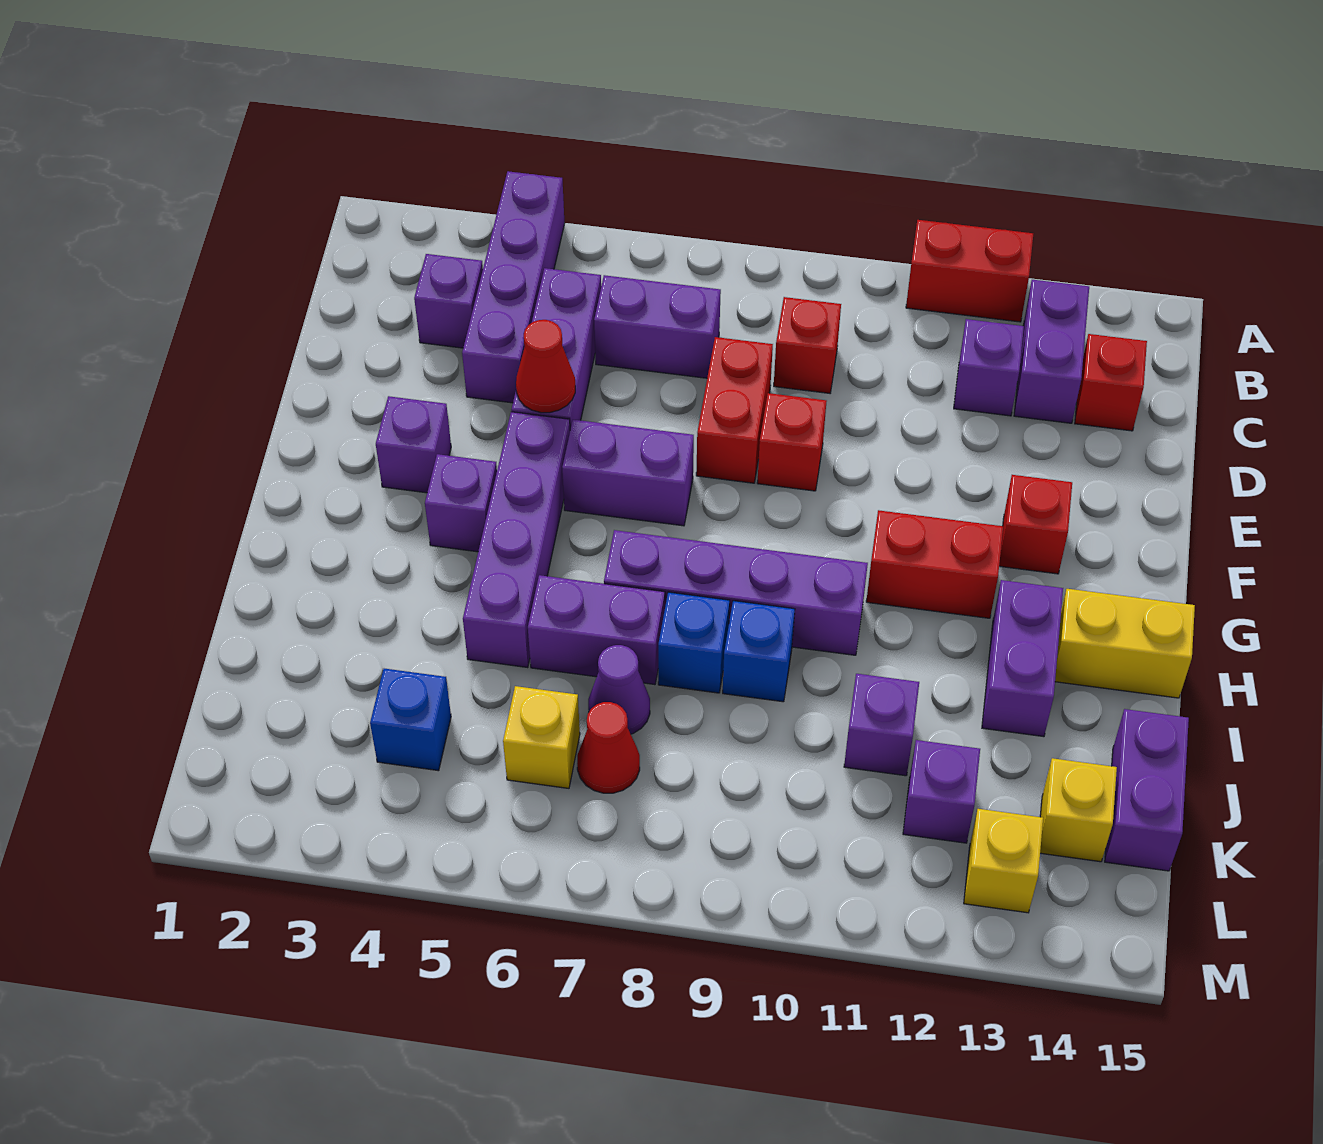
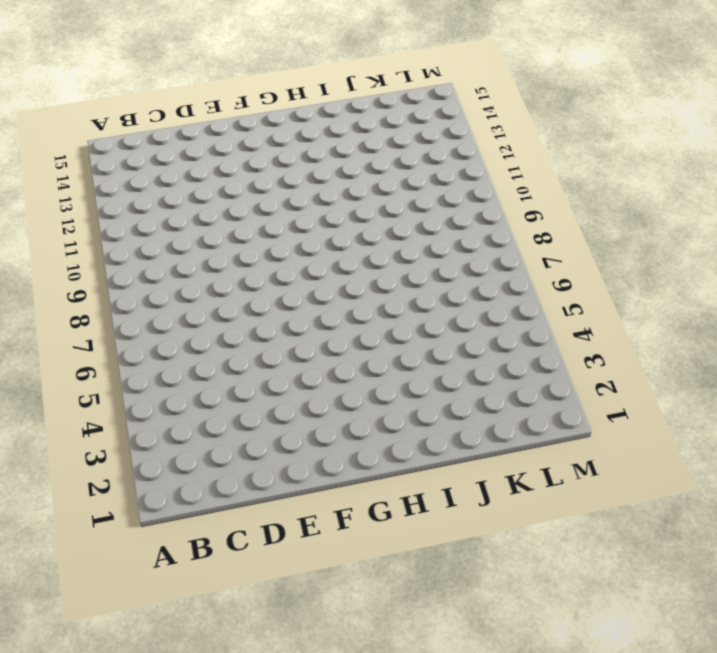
none -> purple 1x4 brick [462,171,565,403]
none -> red 1x2 brick [906,220,1033,322]
none -> purple 1x2 brick [1014,280,1089,423]
none -> purple 1x1 brick [414,254,483,348]

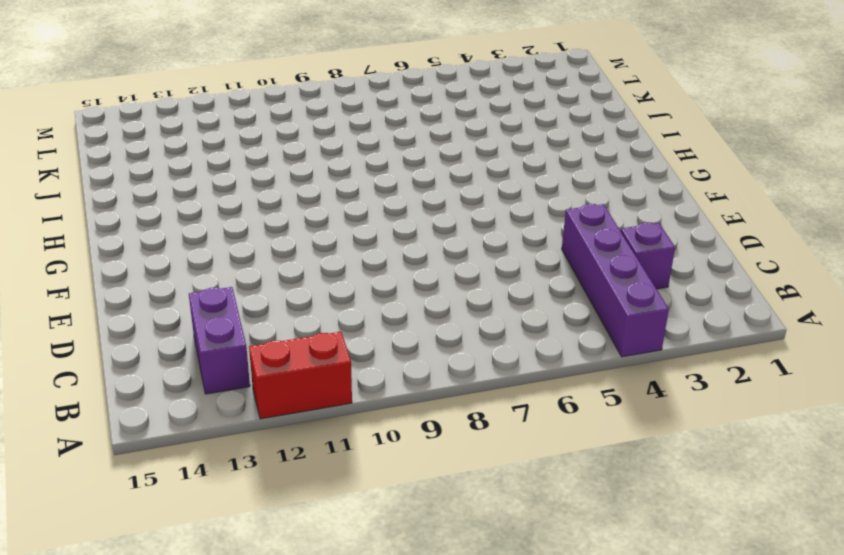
none -> purple 1x3 brick [511,268,601,429]
none -> purple 1x2 brick [594,275,721,378]
none -> red 1x1 brick [774,297,841,393]
none -> purple 1x1 brick [954,319,1024,416]

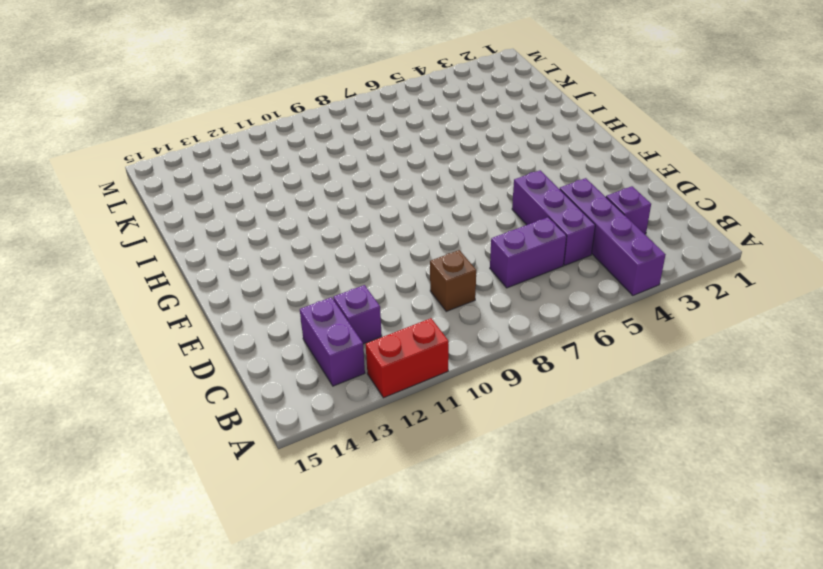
brown 1x1 brick [430,250,476,311] -> red 1x1 brick [774,297,841,393]
none -> red 1x1 brick [1075,334,1147,431]
none -> red 1x2 brick [696,337,773,483]
none -> red 1x1 brick [757,393,826,491]
none -> purple 1x1 brick [376,396,451,493]

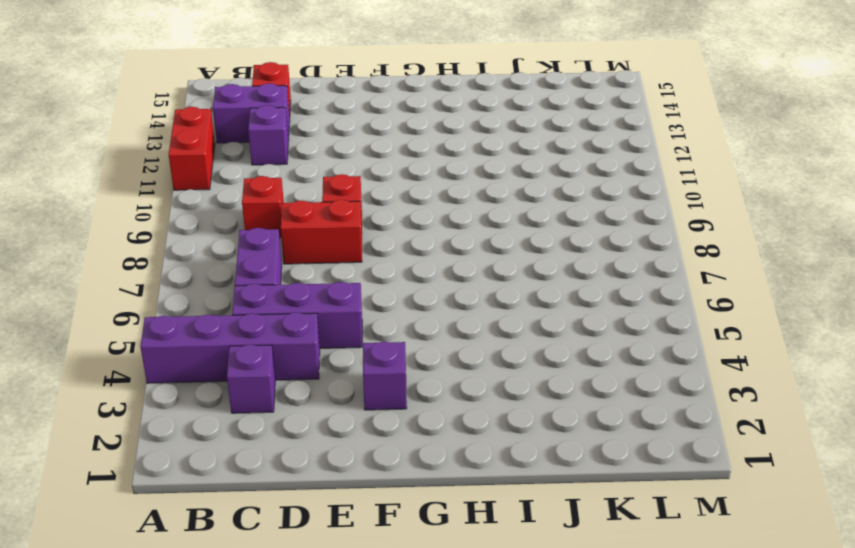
none -> purple 1x4 brick [463,412,570,667]
none -> purple 1x2 brick [562,420,694,526]
none -> red 1x1 brick [999,475,1072,574]
none -> purple 1x1 brick [425,454,497,552]

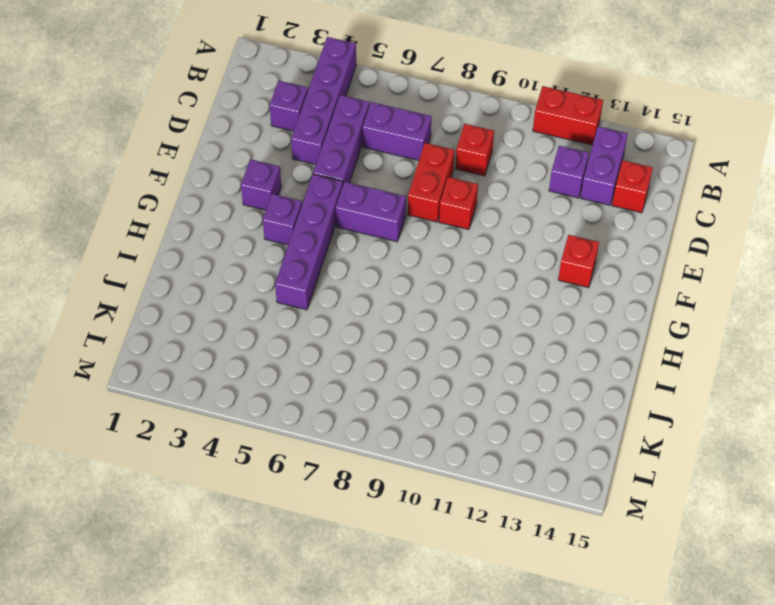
none -> red 1x2 brick [866,510,1003,618]
none -> purple 1x4 brick [604,530,868,655]
none -> purple 1x2 brick [982,580,1063,737]
none -> yellow 1x2 brick [1055,589,1195,698]

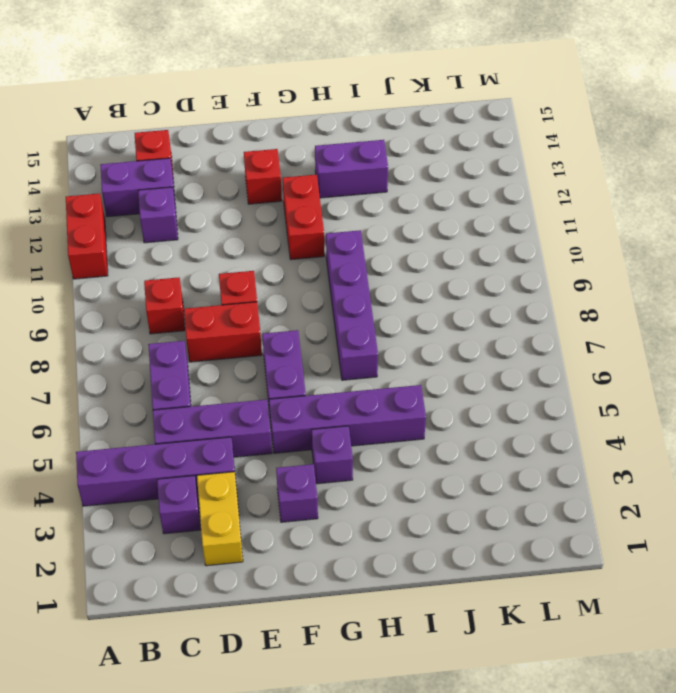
yellow 1x2 brick [197,472,243,566] -> yellow 1x2 brick moved to [1055,589,1195,698]
none -> purple 1x2 brick [528,575,665,685]
none -> blue 1x1 brick [658,592,730,693]
none -> blue 1x1 brick [723,601,795,702]
none -> purple 1x1 cone [588,645,650,734]

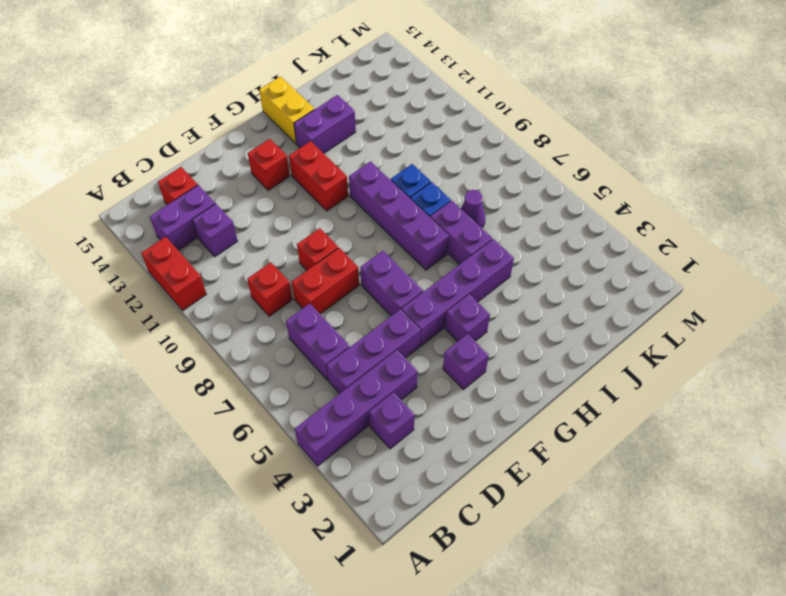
none -> purple 1x1 brick [844,674,919,776]
none -> purple 1x2 brick [1105,709,1189,871]
none -> blue 1x1 brick [370,669,451,771]
none -> yellow 1x1 brick [503,686,580,788]

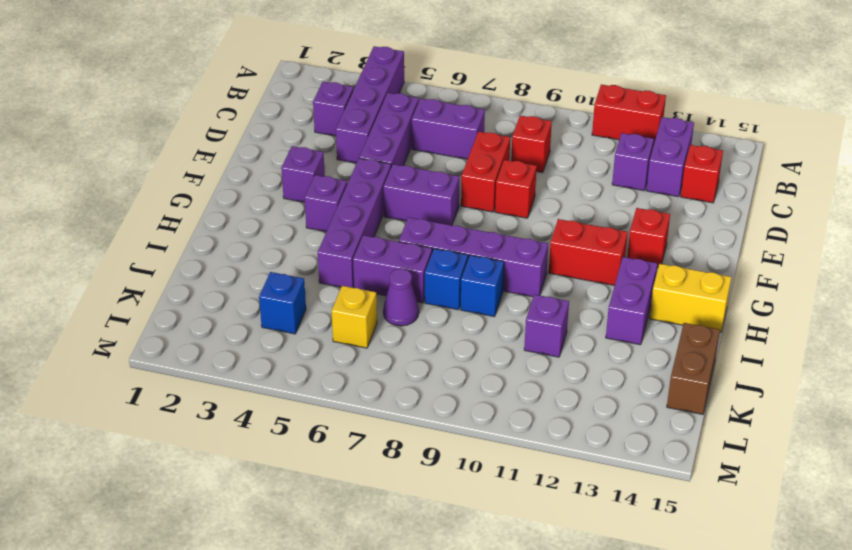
brown 1x2 brick [667,323,720,414] -> purple 1x2 brick [1105,709,1189,871]
none -> red 1x1 cone [577,702,640,793]
none -> purple 1x1 brick [903,740,980,843]
none -> yellow 1x1 brick [1040,758,1117,862]
none -> yellow 1x1 brick [964,809,1043,913]

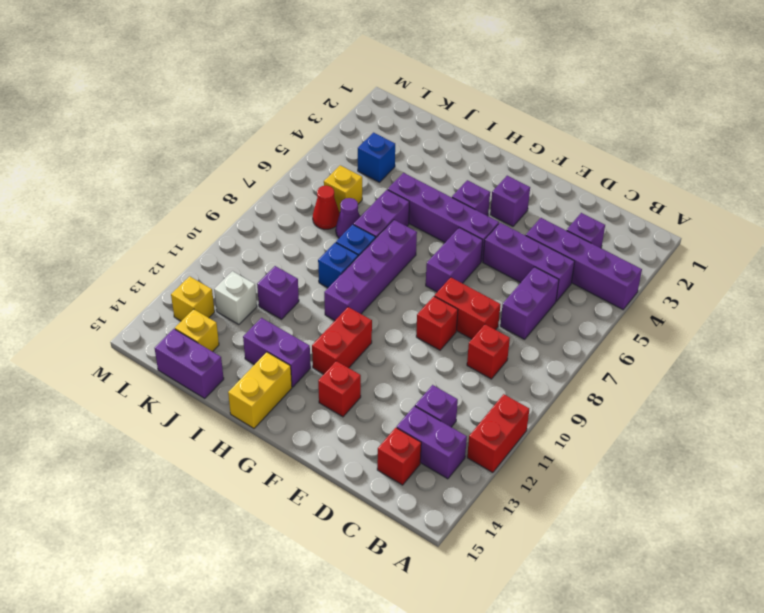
white 1x1 brick [214,271,257,325] -> purple 1x1 brick [903,740,980,843]
none -> red 1x1 cone [516,320,575,413]

